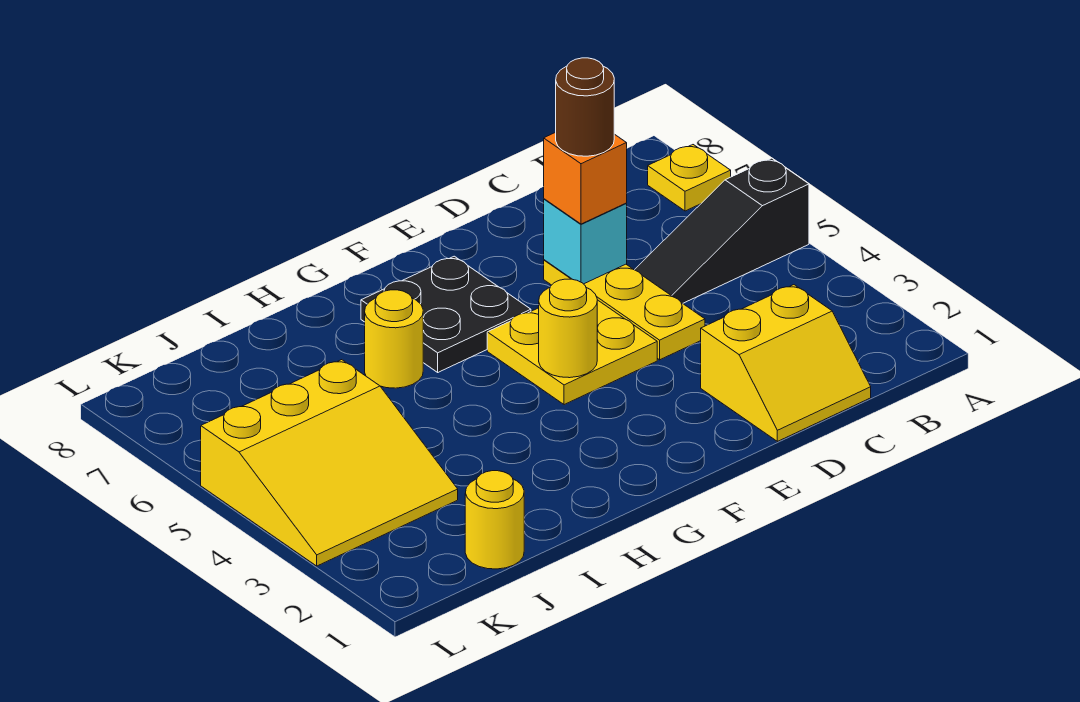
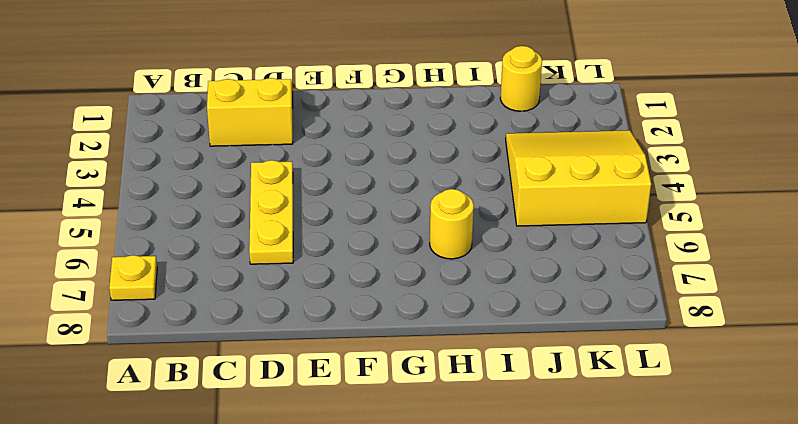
none -> black 1x3 slope [635,158,809,303]
none -> yellow 2x2 plate [487,300,657,405]
none -> black 2x2 plate [361,256,531,372]

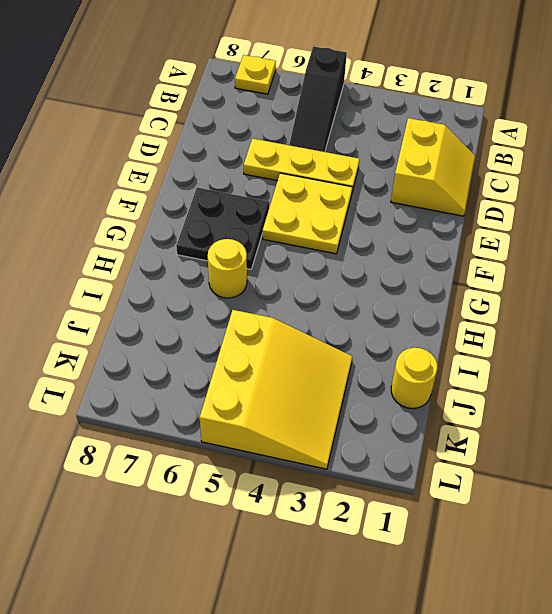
none -> cyan 1x1 brick [544,199,627,284]
none -> yellow 1x1 round brick [539,279,597,378]
none -> orange 1x1 brick [544,132,627,224]

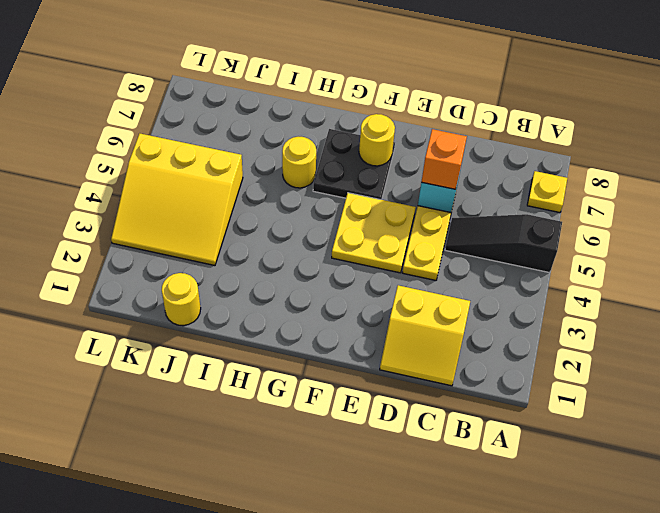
yellow 1x1 round brick [359,114,395,166] -> yellow 1x1 round brick moved to [539,279,597,378]
none -> brown 1x1 round brick [556,58,614,156]

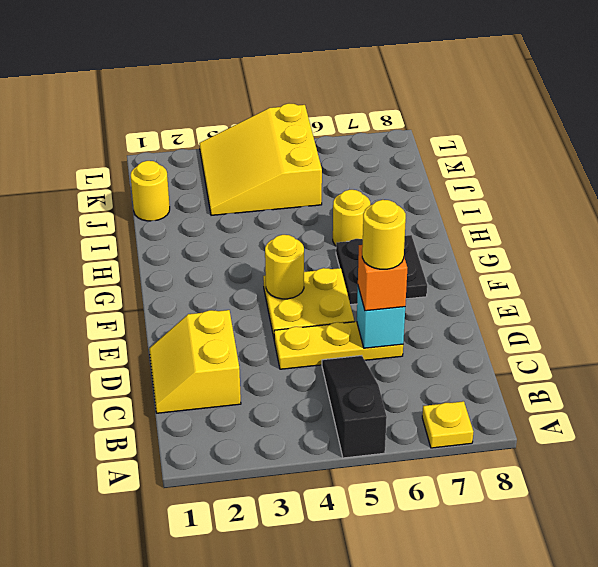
yellow 1x1 round brick [362,200,406,269] -> brown 1x1 round brick [556,58,614,156]

